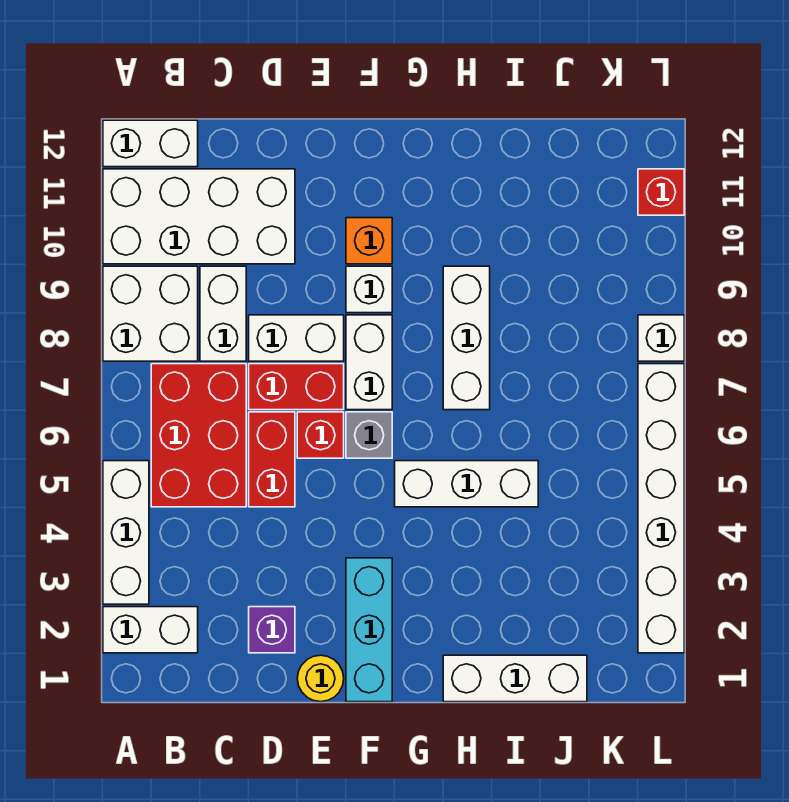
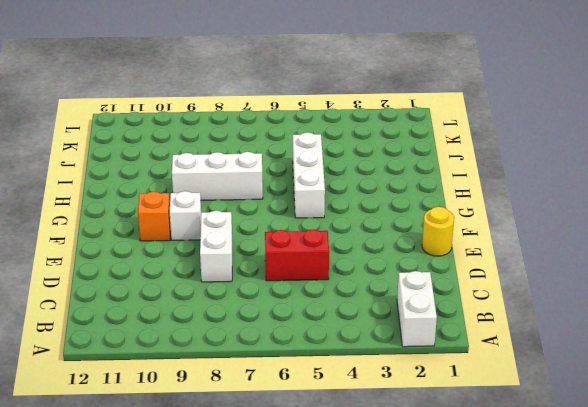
none -> white 1x3 brick [103,461,149,604]
none -> white 2x2 brick [103,266,198,361]
none -> white 2x4 brick [103,169,295,264]

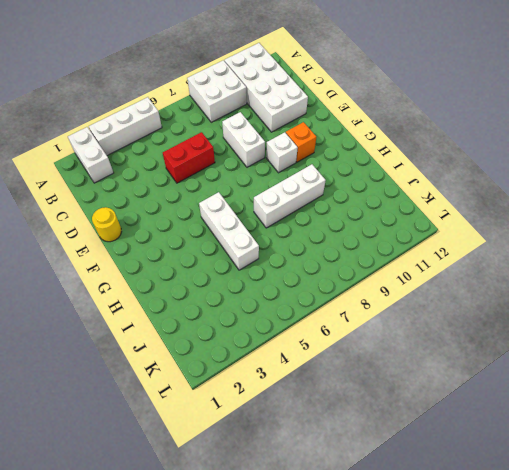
none -> white 1x2 brick [103,120,198,167]
none -> red 2x3 brick [151,364,246,507]
none -> white 1x2 brick [200,266,246,361]

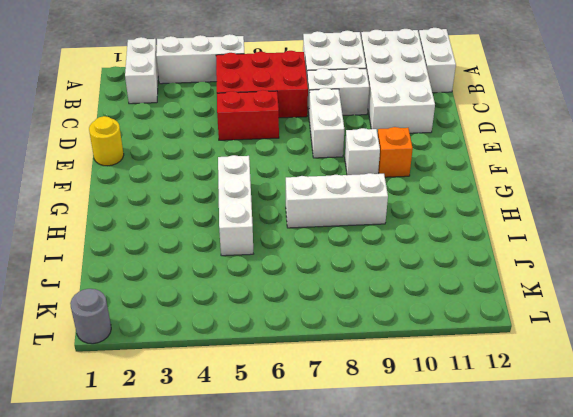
grey 1x1 round brick [70,289,111,344] -> none
none -> purple 1x1 brick [249,607,295,653]
none -> red 1x2 brick [249,364,344,410]
none -> red 1x1 brick [297,412,344,458]

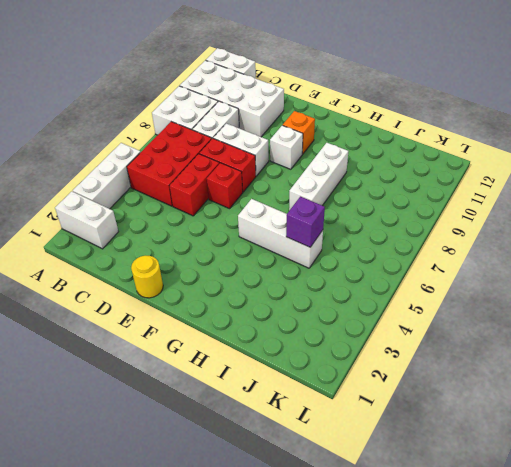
purple 1x1 brick [286,197,325,247] -> purple 1x1 brick moved to [249,607,295,653]
none -> cyan 1x3 brick [346,558,392,702]
none -> grey 1x1 brick [346,412,392,458]
none -> white 1x2 brick [346,315,392,410]

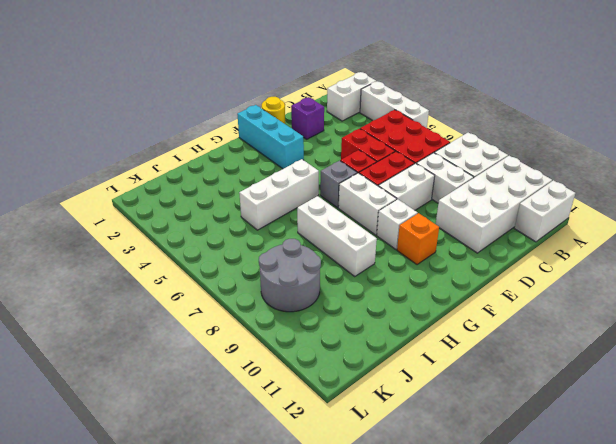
grey 2x2 round brick [259,239,321,312] -> none
none -> white 1x3 brick [443,655,587,702]
none -> white 1x6 brick [638,364,684,653]
none -> white 1x1 brick [638,315,684,361]

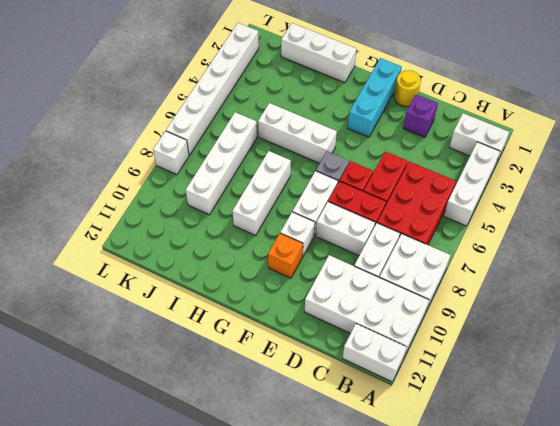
white 1x4 brick [186,112,257,215] -> none
none -> red 1x1 brick [638,169,684,215]

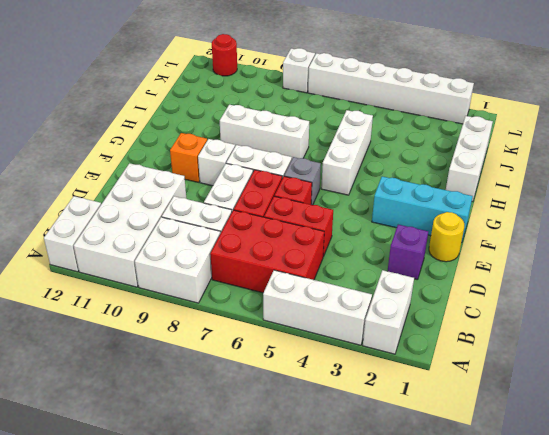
red 1x1 round brick [212,34,237,76] -> red 1x1 brick [638,169,684,215]

